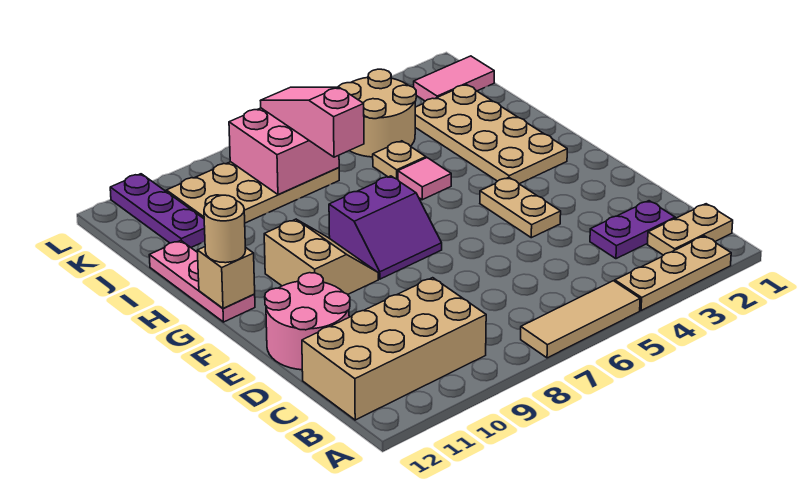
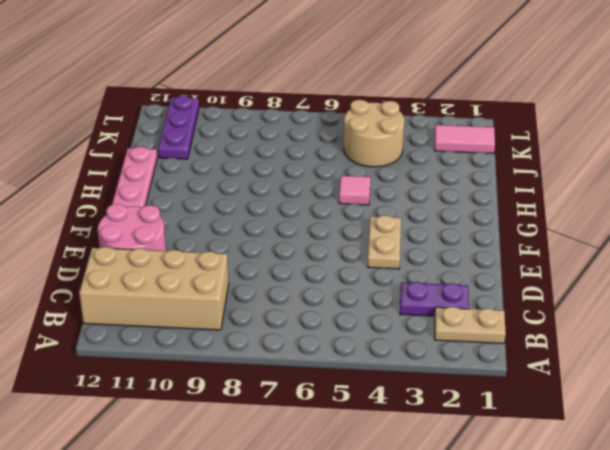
none -> tan 1x3 plate [615,236,731,311]
none -> tan 1x3 tile [521,281,640,358]
none -> purple 2x2 slope [329,176,442,279]

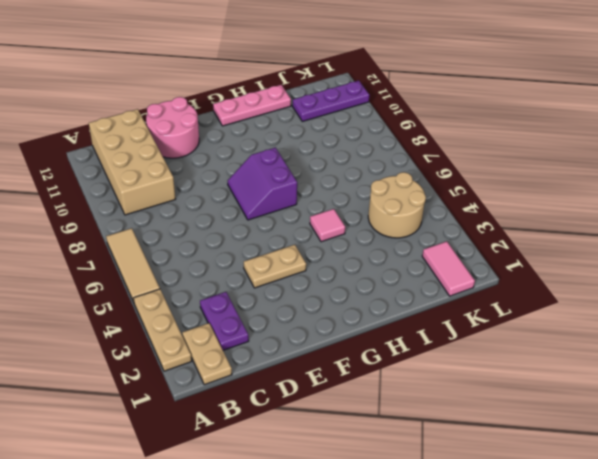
none -> tan 2x2 slope [264,219,378,294]
none -> tan 2x4 plate [415,85,567,184]
none -> tan 1x1 plate [373,141,426,179]

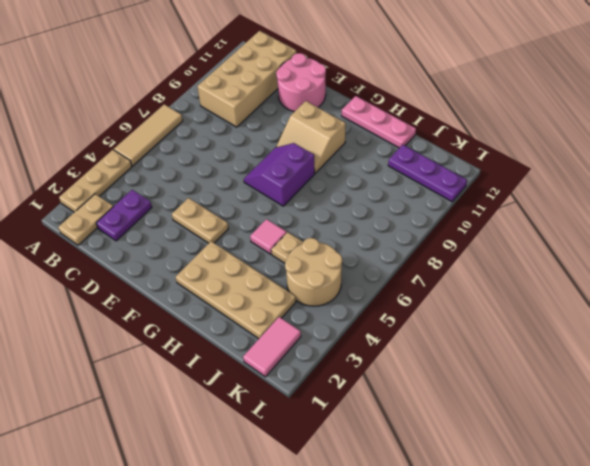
none -> tan 2x4 plate [166,162,339,223]
none -> tan 1x1 brick [197,247,255,309]
none -> pink 2x2 brick [229,108,339,195]

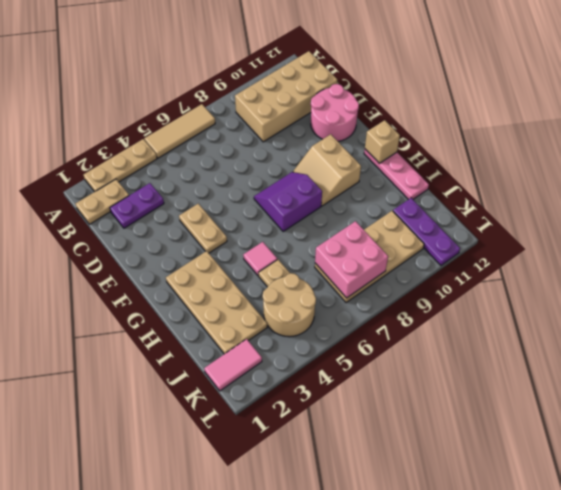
none -> tan 1x1 round brick [204,195,246,263]
none -> pink 1x3 slope [260,87,364,157]

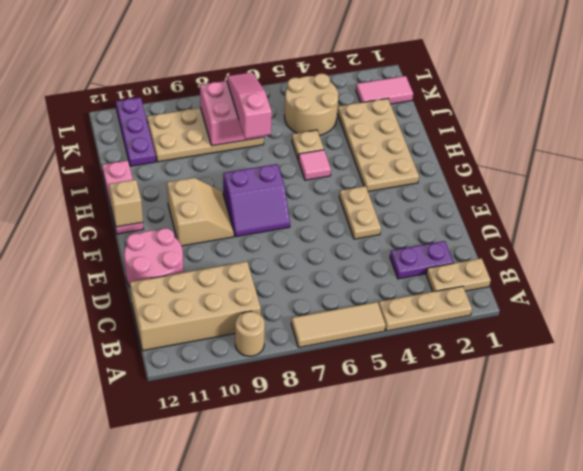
tan 1x1 round brick [235,311,265,356] -> tan 1x1 round brick moved to [204,195,246,263]

